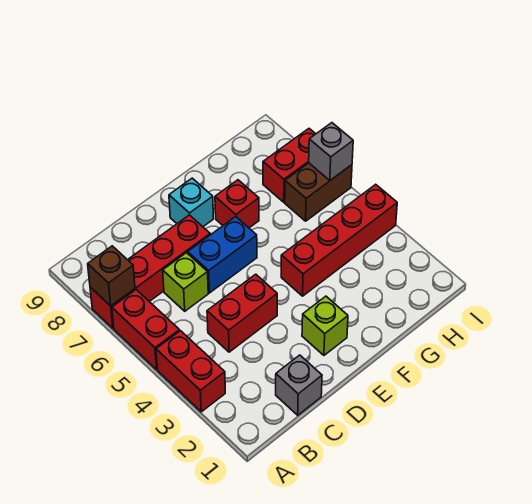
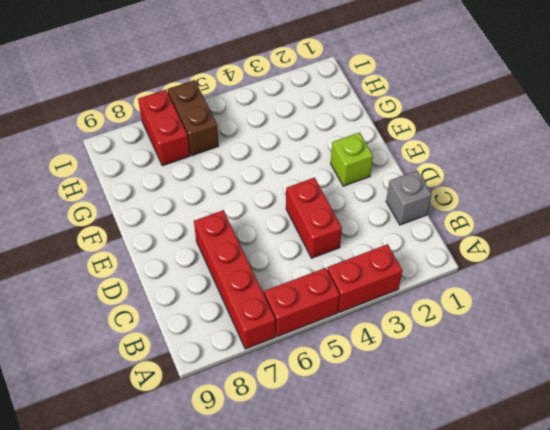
none -> lime 1x1 brick [163,253,208,311]
none -> blue 1x2 brick [188,217,257,293]
none -> cyan 1x1 brick [169,178,213,227]

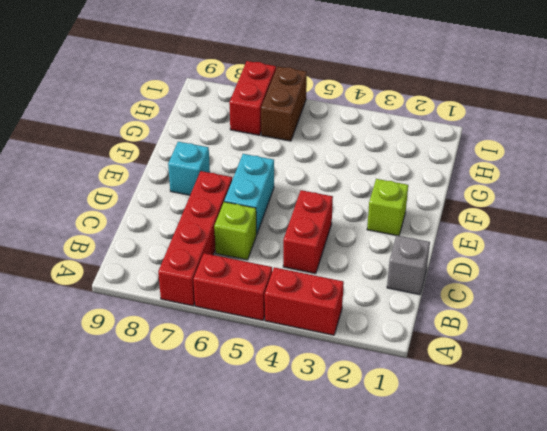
cyan 1x2 brick [224,154,274,235] -> blue 1x2 brick [188,217,257,293]
none -> red 1x4 brick [281,184,397,296]
none -> red 1x1 brick [215,180,259,228]
none -> brown 1x1 brick [88,246,135,306]

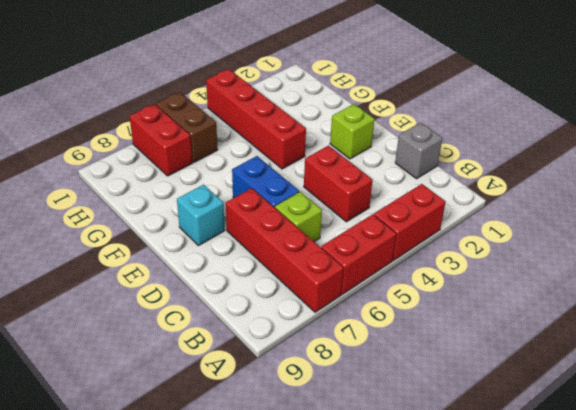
none -> red 1x1 brick [215,180,259,228]
none -> brown 1x1 brick [88,246,135,306]
none -> grey 1x1 brick [309,123,353,180]

